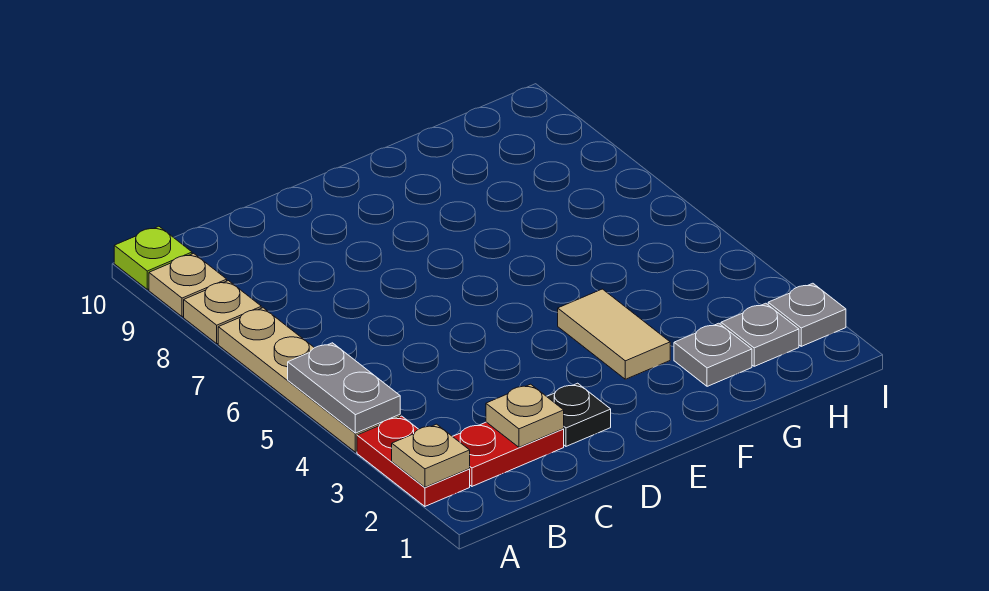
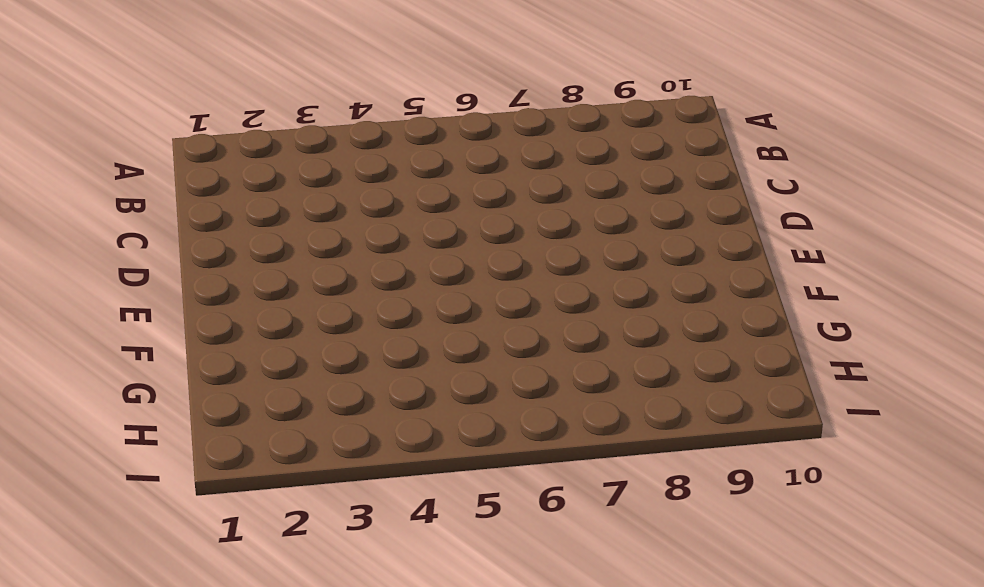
none -> red 1x2 plate [357,416,470,506]
none -> tan 1x4 plate [218,308,400,452]
none -> tan 1x1 plate [184,281,261,344]

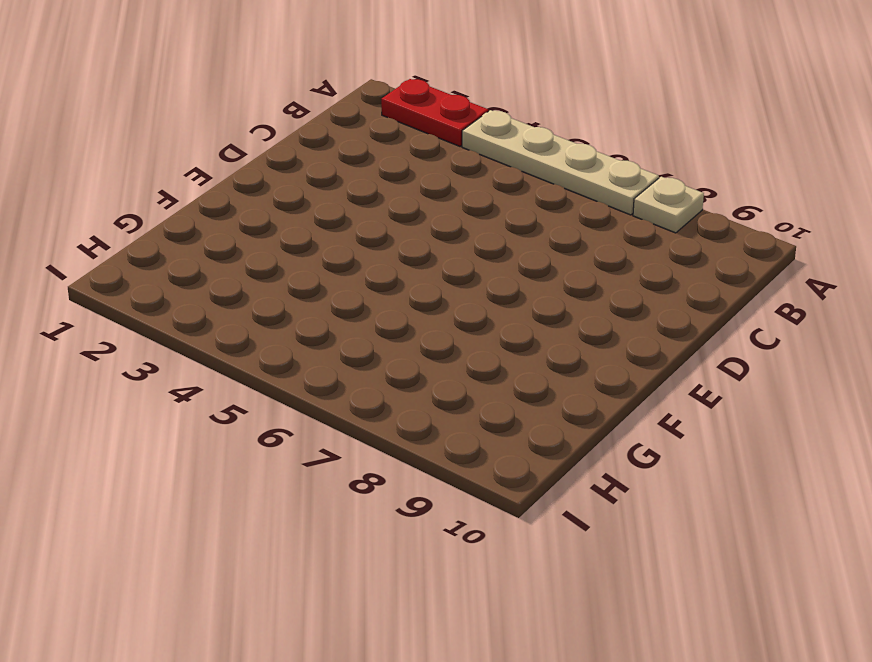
none -> tan 1x1 plate [149,253,227,317]
none -> lime 1x1 plate [114,226,192,289]
none -> red 1x2 plate [453,422,564,486]

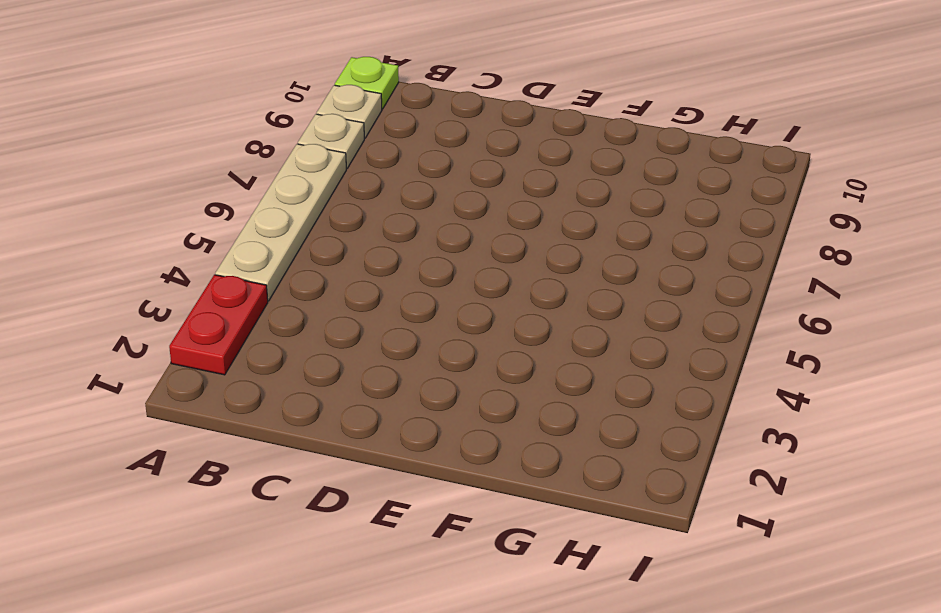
none -> red 1x2 plate [453,422,564,486]
none -> black 1x1 plate [547,383,611,446]
none -> tan 1x2 tile [558,289,670,379]

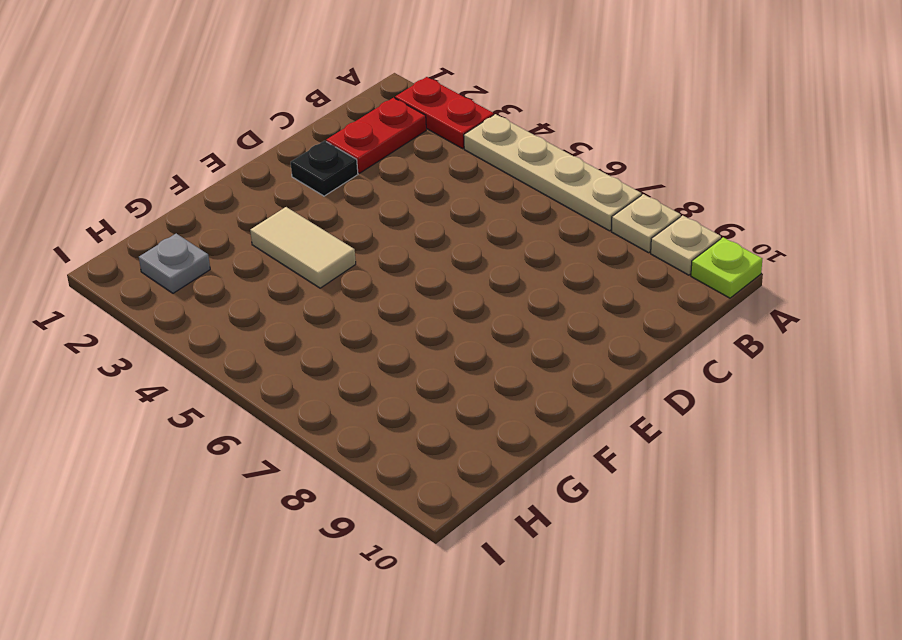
none -> grey 1x1 plate [674,323,752,386]
none -> grey 1x1 plate [768,283,846,346]
none -> tan 1x1 plate [392,424,470,487]

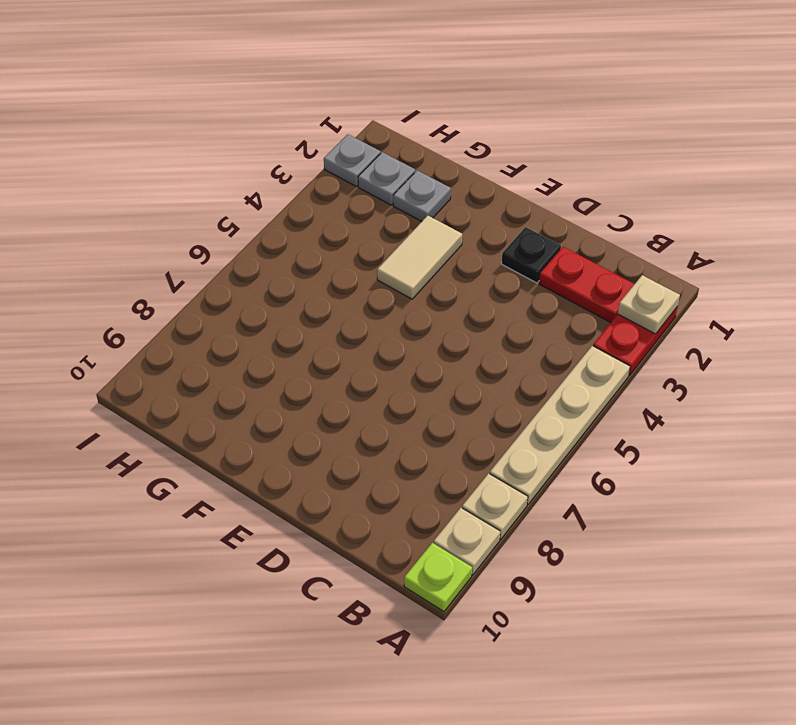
none -> grey 1x2 plate [288,343,400,433]
none -> tan 1x1 plate [486,384,564,447]

